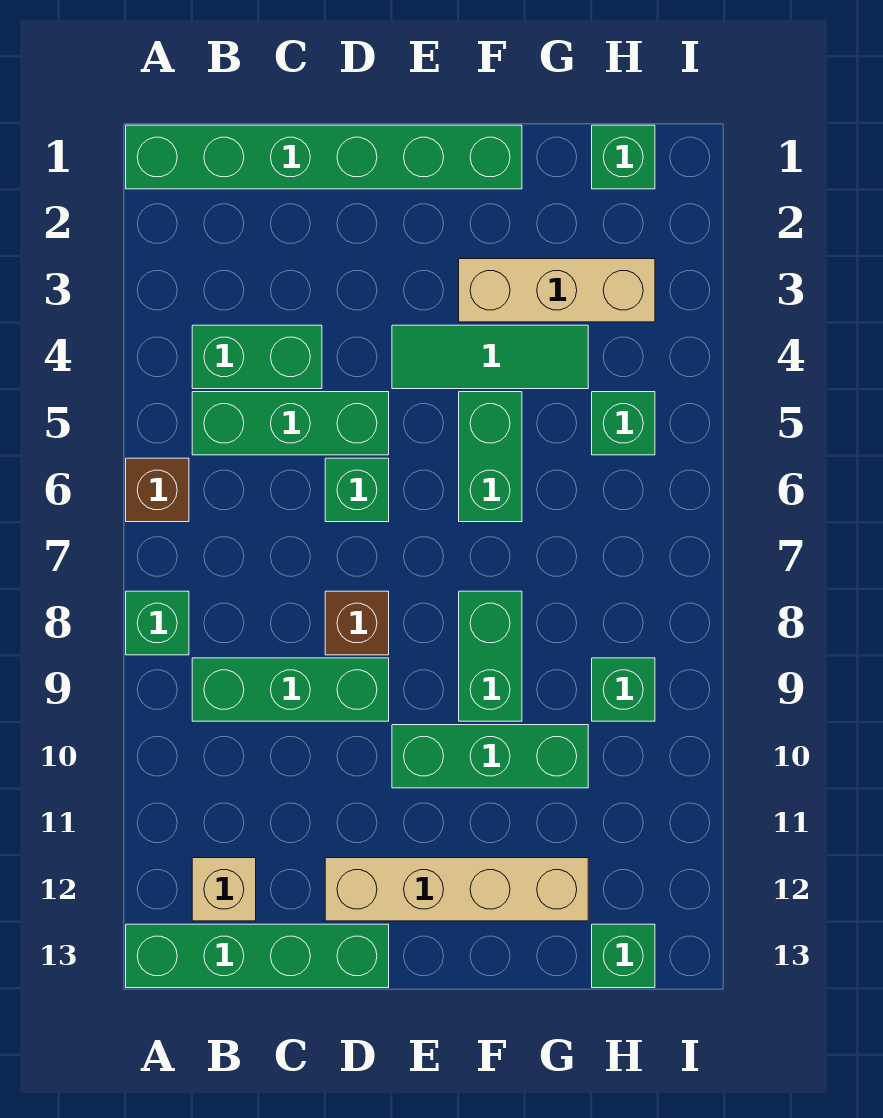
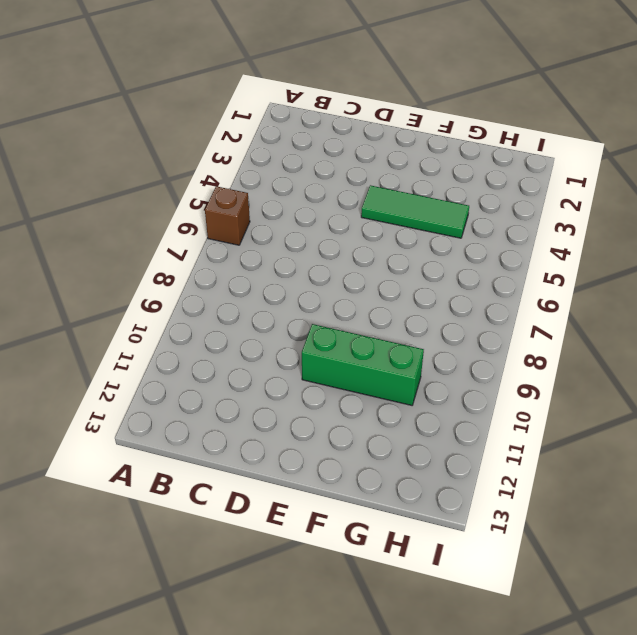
none -> green 1x6 brick [126,125,522,189]
none -> green 1x1 brick [126,591,189,655]
none -> green 1x4 brick [126,924,389,988]

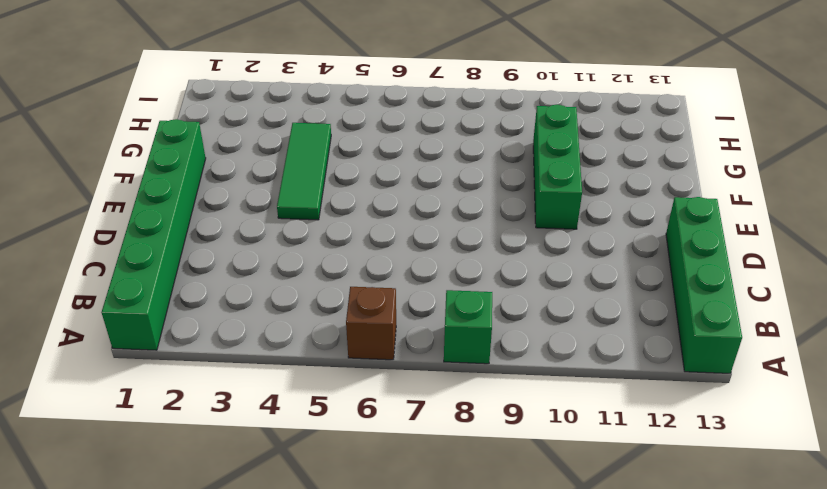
none -> green 1x2 brick [192,325,322,389]
none -> green 1x3 brick [192,392,389,455]
none -> green 1x3 brick [192,658,389,721]

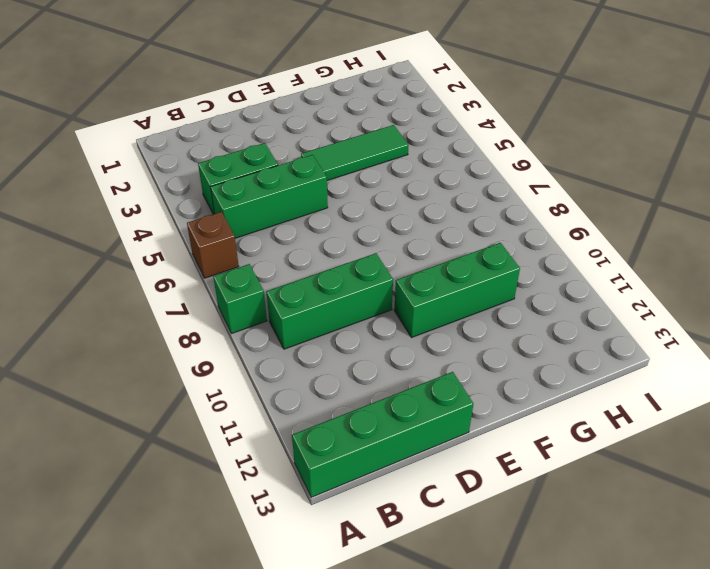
none -> green 1x6 brick [126,125,522,189]
none -> tan 1x1 brick [192,858,256,921]
none -> green 1x1 brick [325,458,389,522]

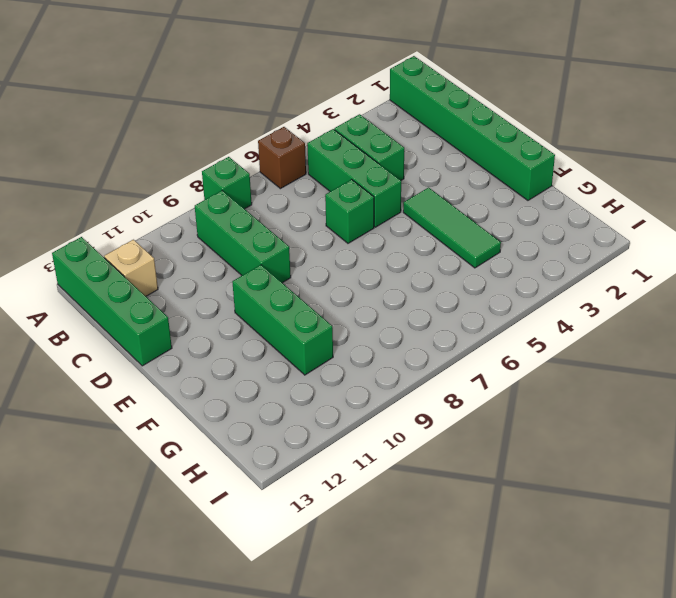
none -> brown 1x1 brick [325,591,389,655]
none -> tan 1x4 brick [325,858,588,921]
none -> tan 1x3 brick [459,259,655,322]

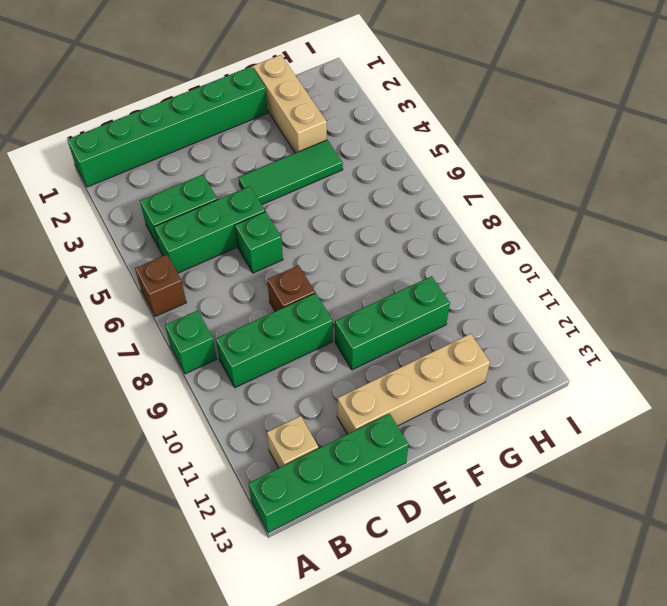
tan 1x3 brick [253,55,327,153] -> tan 1x3 brick turned to [459,259,655,322]
none -> green 1x2 brick [459,392,522,522]
none -> green 1x2 brick [459,591,522,721]
none -> green 1x1 brick [592,125,655,189]

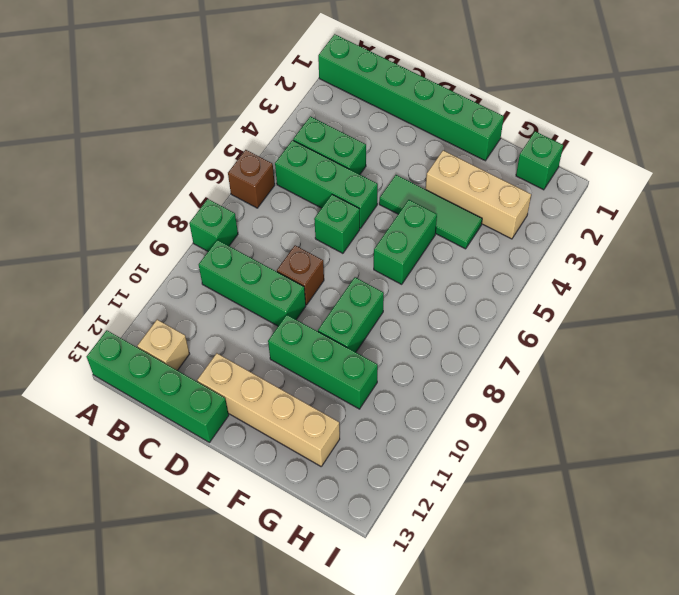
none -> green 1x1 brick [592,392,655,455]
none -> green 1x1 brick [592,658,655,721]
none -> green 1x1 brick [592,924,655,988]

